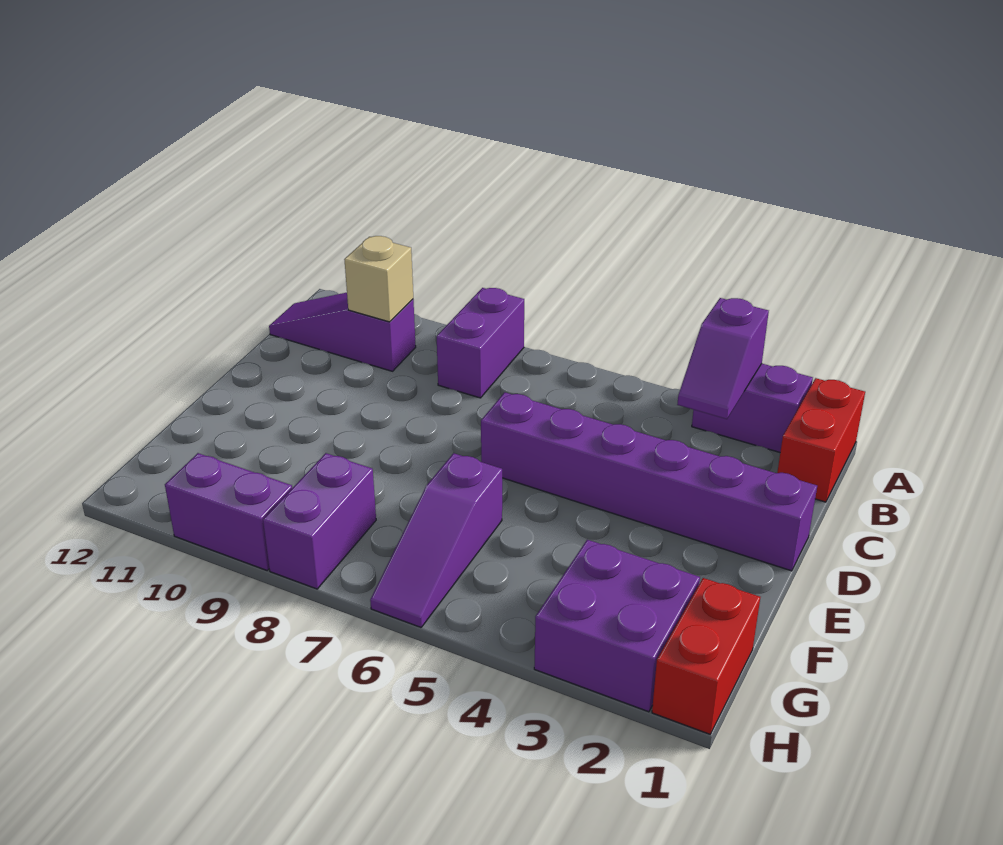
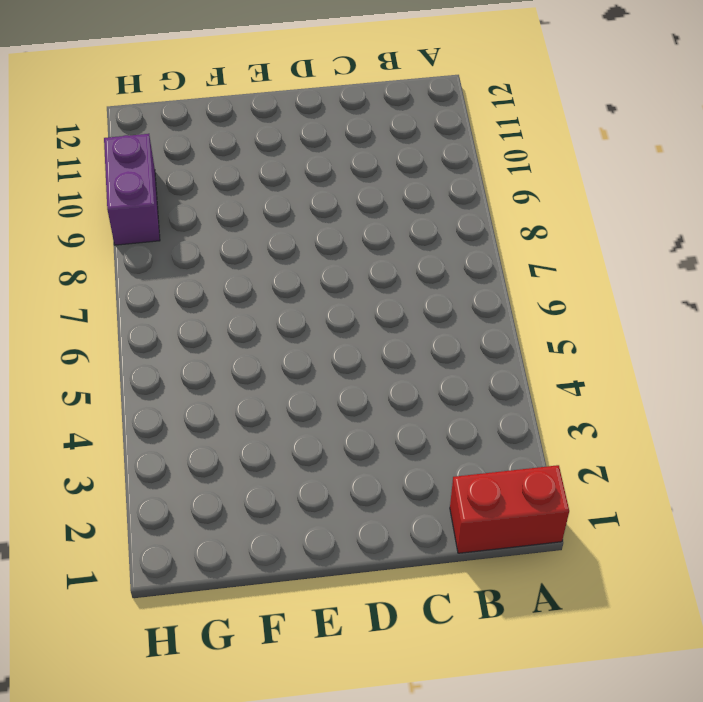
none -> purple 1x2 brick [692,364,813,452]
none -> purple 1x2 brick [437,288,524,398]
none -> purple 1x3 slope [269,293,416,371]

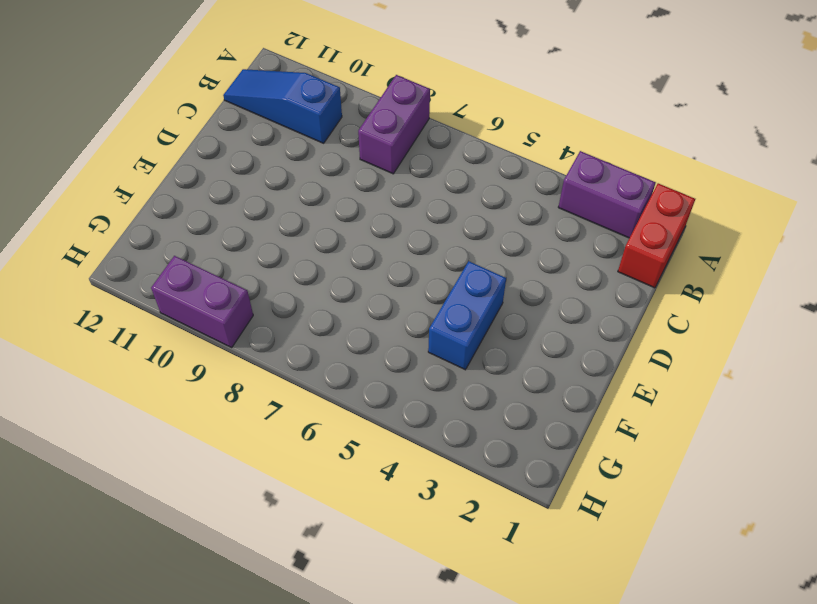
blue 1x3 slope [223,69,342,143] -> purple 1x3 slope [269,293,416,371]
blue 1x2 brick [428,261,506,370] -> none
none -> purple 1x6 brick [481,392,817,571]
none -> purple 1x3 slope [370,453,502,627]
none -> red 1x2 brick [652,578,760,734]

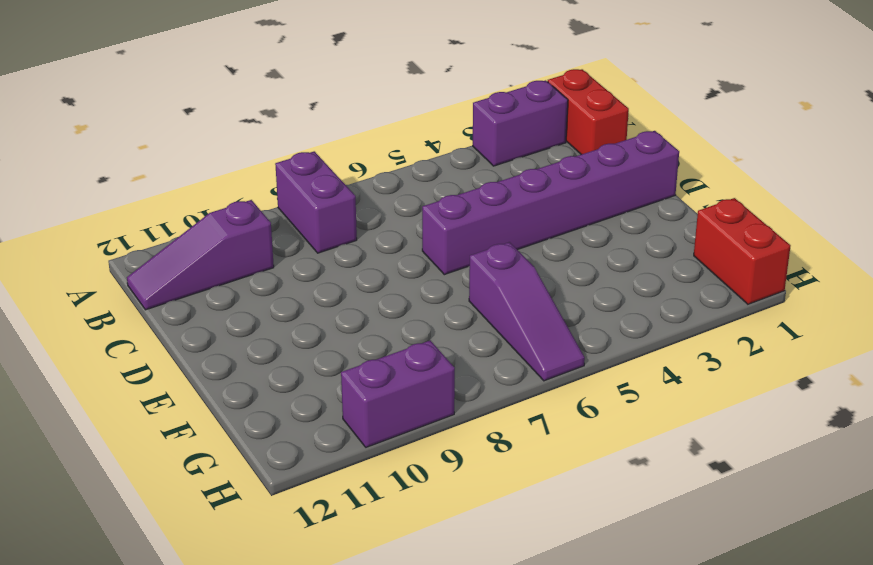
none -> purple 2x2 brick [534,540,700,712]
none -> purple 1x2 brick [263,453,376,589]
none -> purple 1x2 slope [677,298,769,419]

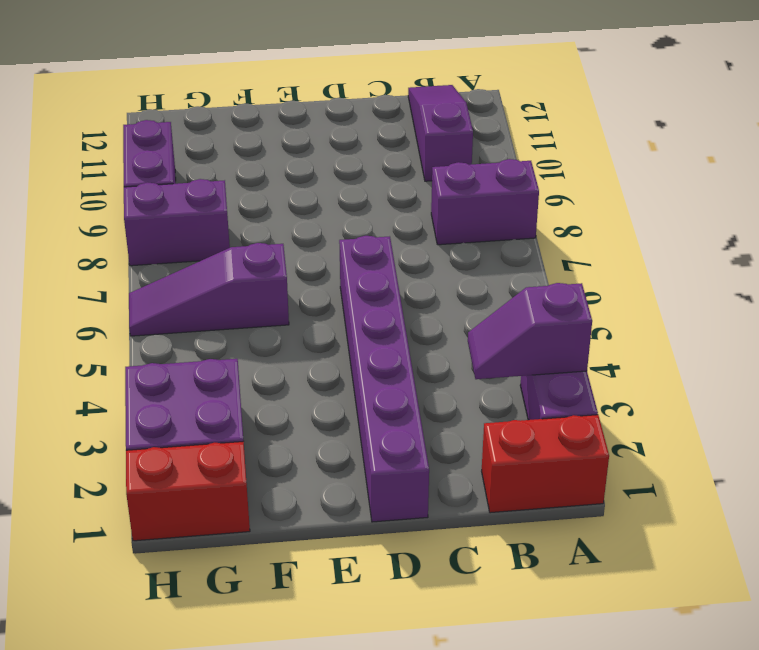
none -> tan 1x1 brick [344,236,413,322]

